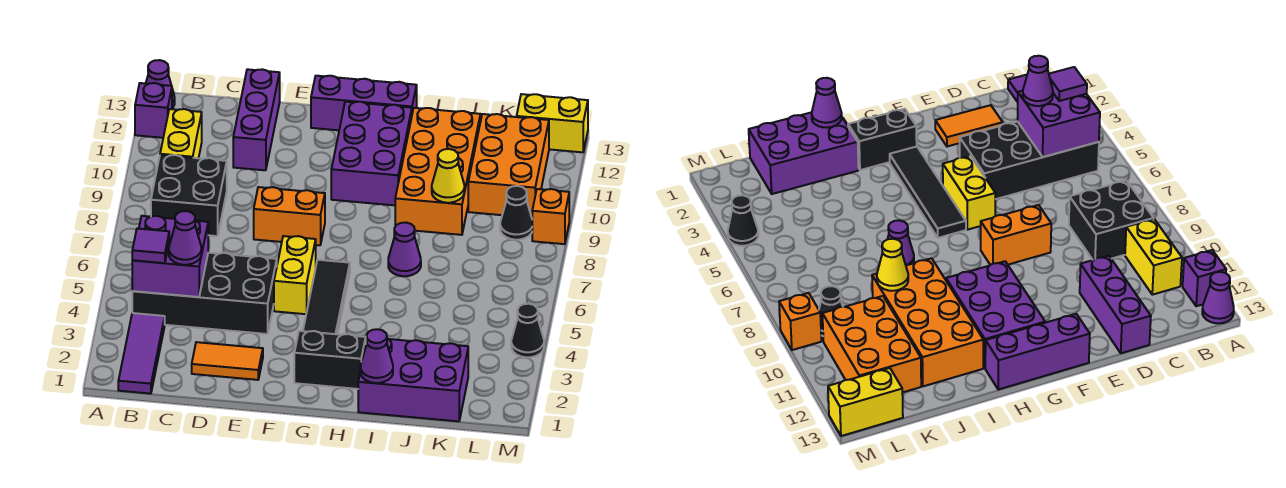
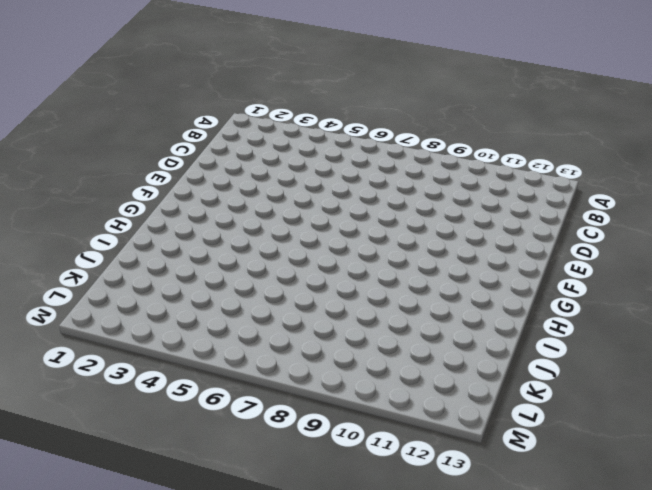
none -> purple 1x1 brick [135,83,172,138]
none -> purple 1x1 cone [146,60,175,108]
none -> purple 1x3 tile [118,313,165,394]

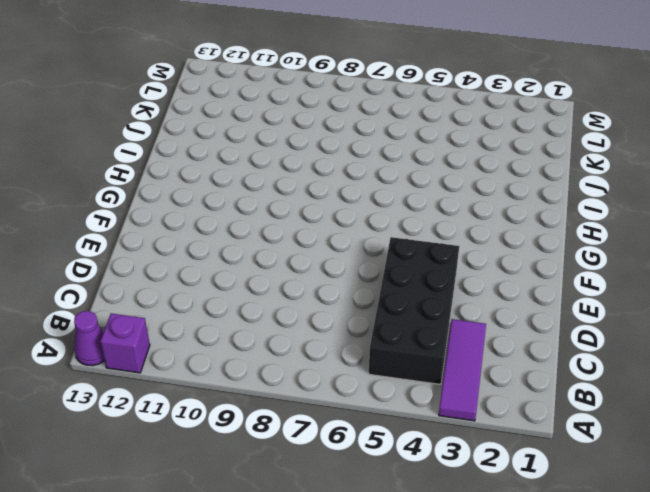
purple 1x3 tile [439,319,486,421] -> purple 1x3 tile turned to [118,313,165,394]
none -> black 2x2 brick [151,155,227,236]
none -> yellow 1x2 brick [160,109,202,158]
none -> orange 1x2 tile [192,342,263,380]

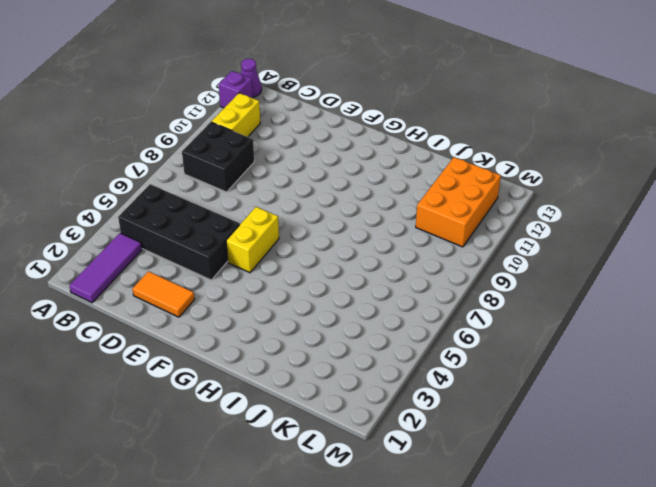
none -> purple 1x3 brick [233,69,280,170]
none -> orange 1x2 brick [254,187,325,245]
none -> purple 1x3 brick [311,76,417,130]

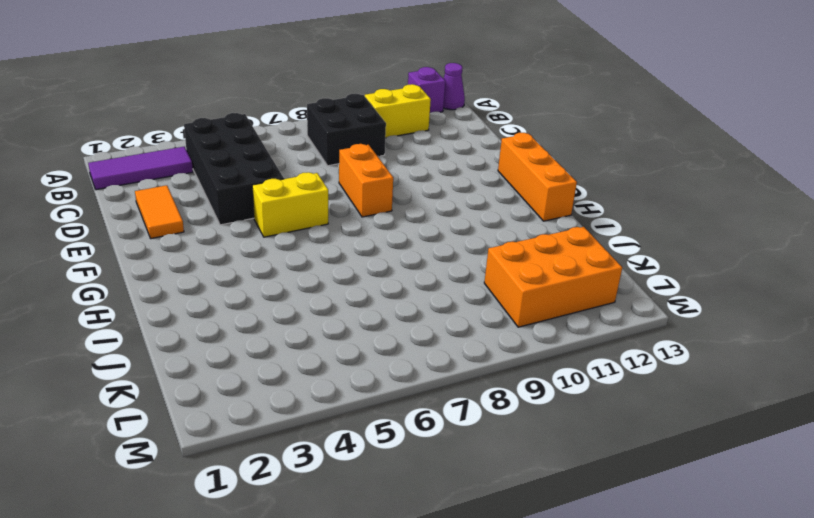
orange 1x3 brick [498,133,577,221] -> purple 1x3 brick [311,76,417,130]
none -> purple 1x3 brick [233,69,280,170]
none -> black 1x2 brick [294,331,366,389]
none -> black 1x4 tile [303,260,350,334]

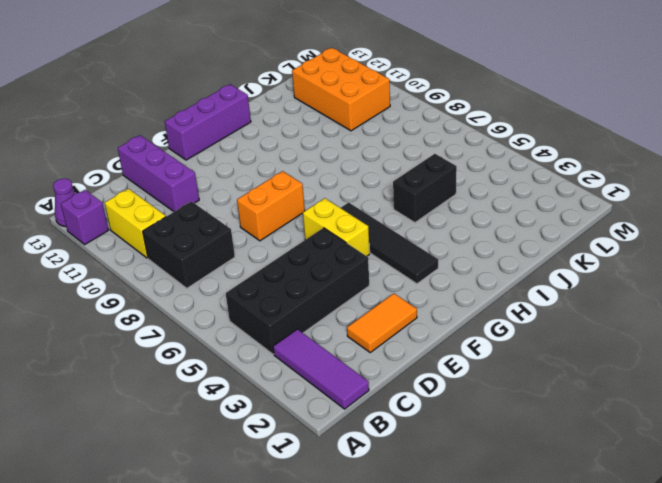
black 1x2 brick [393,154,457,223] -> black 1x2 brick moved to [294,331,366,389]
none -> purple 2x3 brick [331,102,412,205]
none -> purple 2x3 brick [358,338,468,421]
none -> purple 1x1 cone [388,223,421,276]

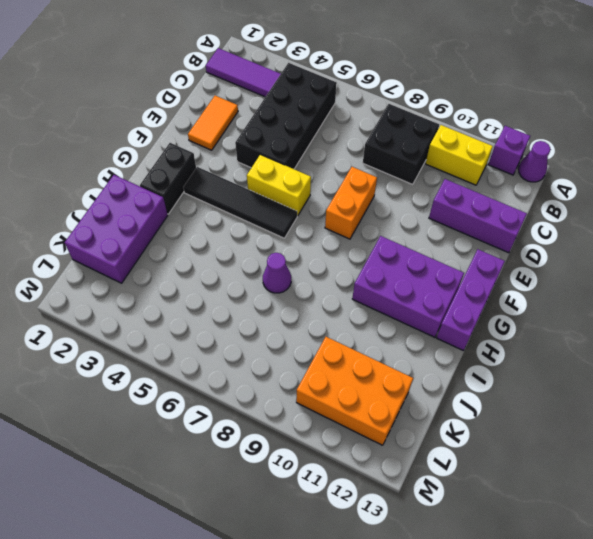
none -> orange 2x4 brick [395,108,481,235]
none -> black 1x1 cone [500,186,532,240]
none -> yellow 1x2 brick [517,94,588,152]

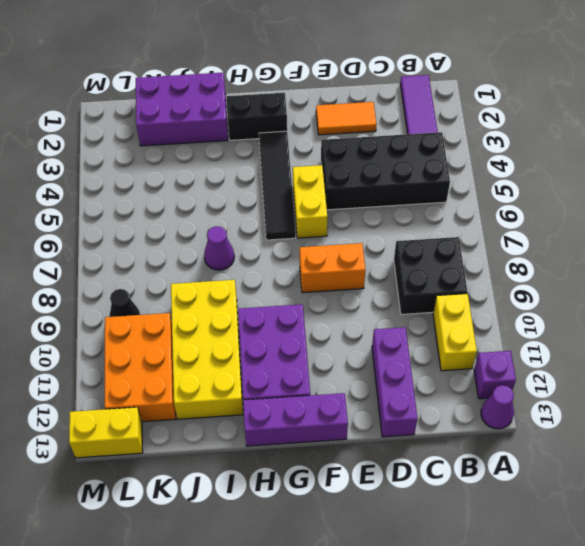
yellow 2x4 brick [171,280,243,419] -> orange 2x4 brick [395,108,481,235]
none -> black 1x1 cone [511,304,544,357]
none -> orange 1x1 brick [532,189,569,244]
none -> purple 2x2 brick [132,216,208,297]

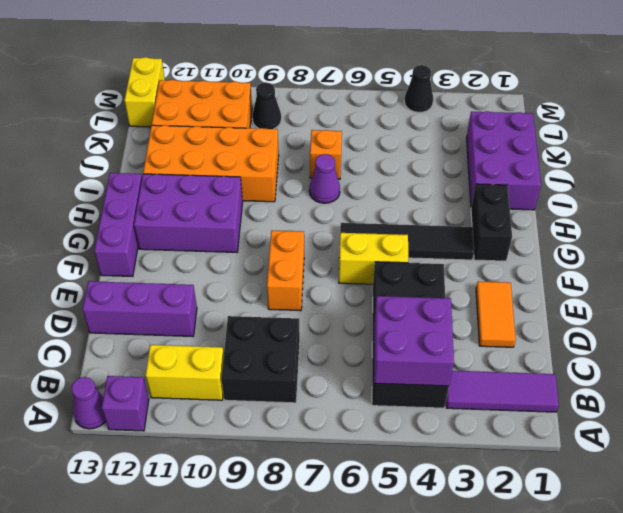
orange 1x1 brick [310,130,342,179] -> orange 1x1 brick moved to [532,189,569,244]
none -> purple 1x1 cone [360,329,393,383]
none -> yellow 1x1 cone [432,149,464,203]
none -> purple 1x1 tile [132,229,169,263]

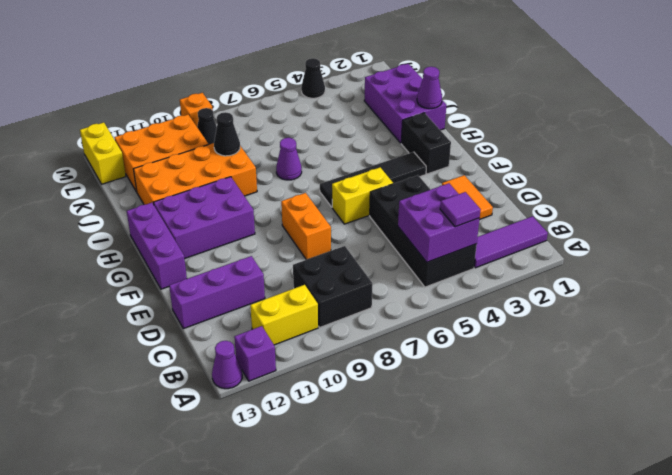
black 1x1 cone [214,112,240,156] -> yellow 1x1 cone [432,149,464,203]
none -> purple 1x1 cone [169,211,201,265]

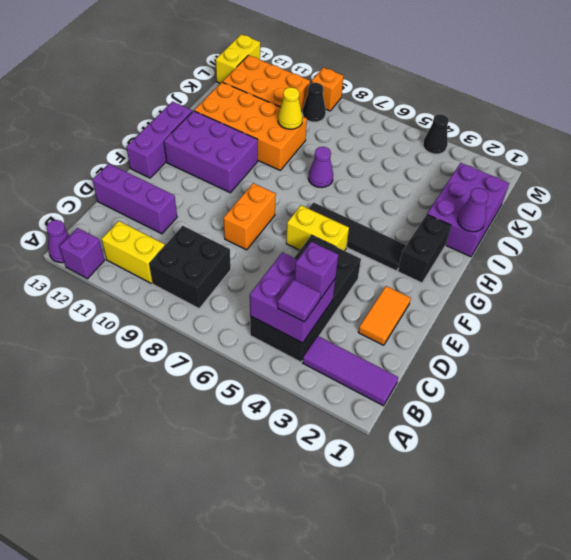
purple 1x1 brick [294,242,338,299] -> purple 1x1 cone [169,211,201,265]

